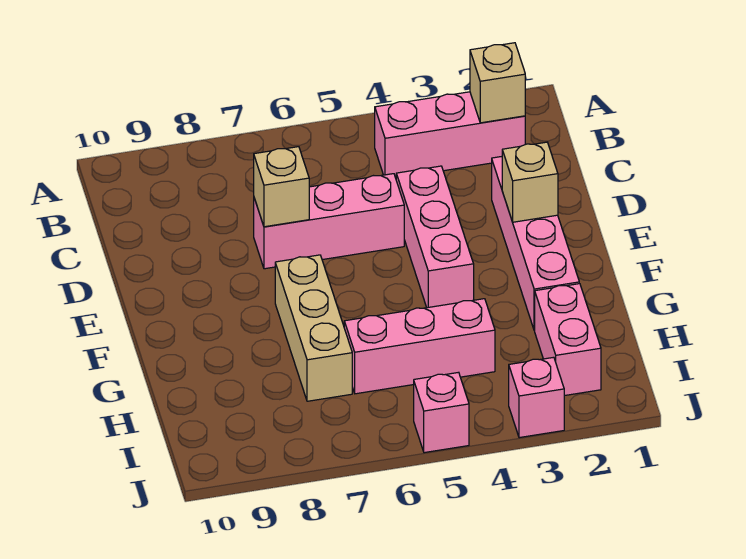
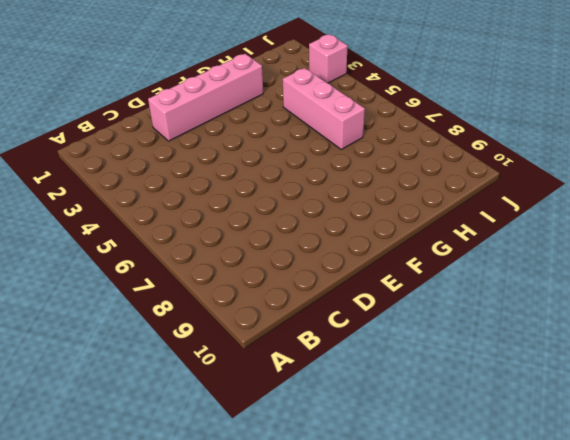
none -> pink 1x3 brick [375,92,525,178]
none -> pink 1x3 brick [396,166,474,308]
none -> pink 1x3 brick [254,174,404,269]

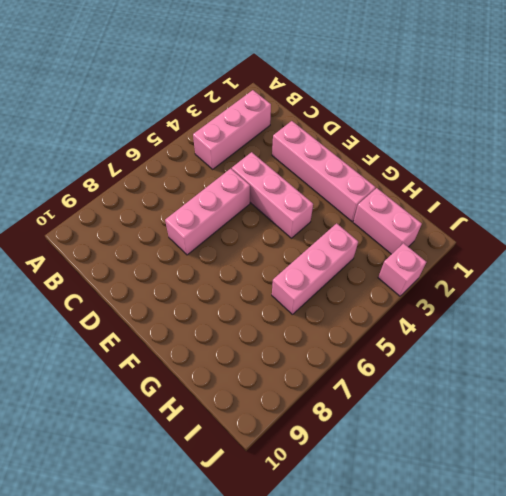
none -> tan 1x3 brick [275,255,352,401]
none -> pink 1x1 brick [414,372,469,453]
none -> tan 1x1 brick [470,43,525,123]

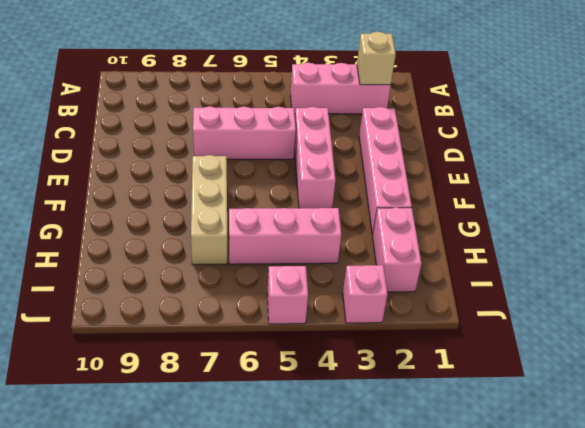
none -> tan 1x1 brick [254,147,309,227]
none -> tan 1x1 brick [502,142,558,222]

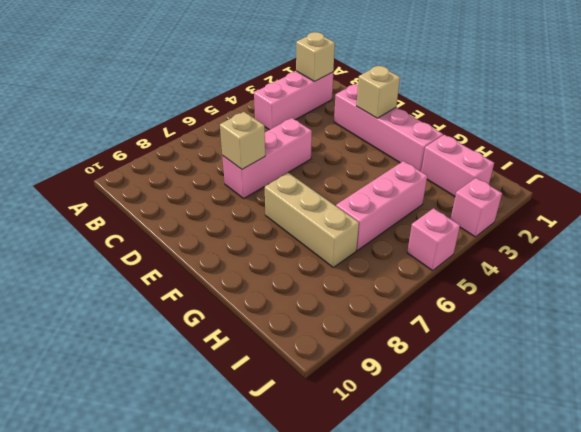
none -> pink 1x3 brick [396,166,474,308]

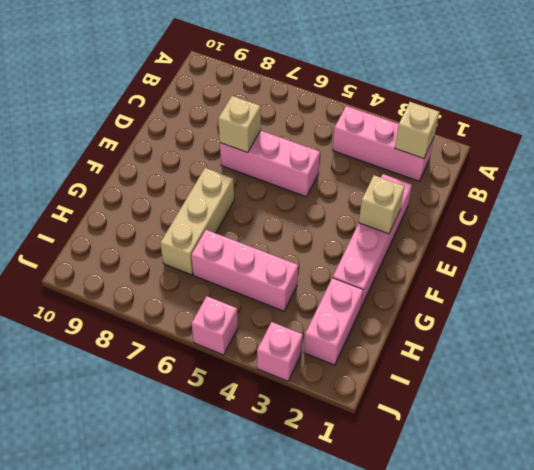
none -> pink 1x3 brick [396,166,474,308]

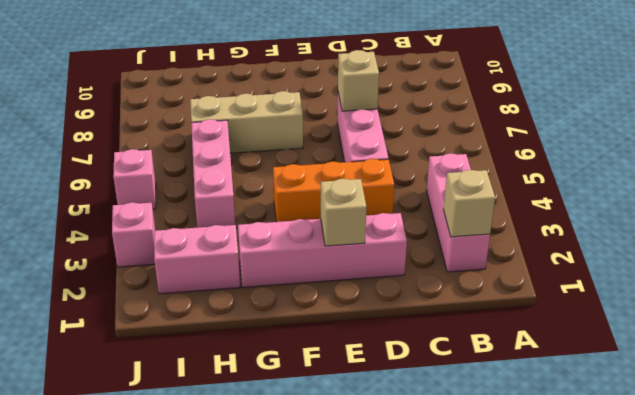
orange 1x3 brick [273,159,394,222] -> pink 1x3 brick [396,166,474,308]

